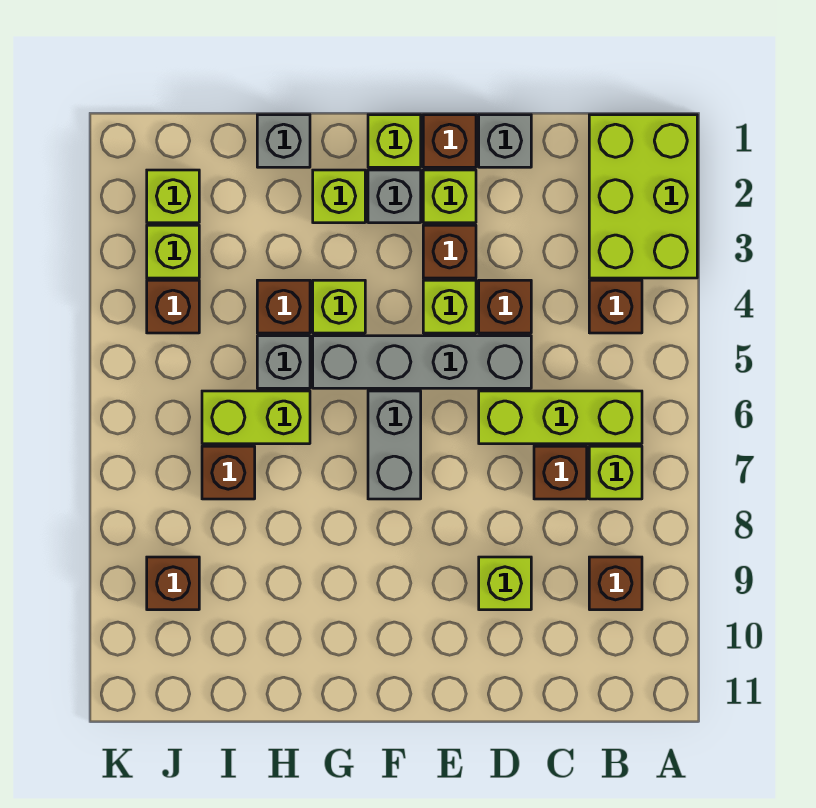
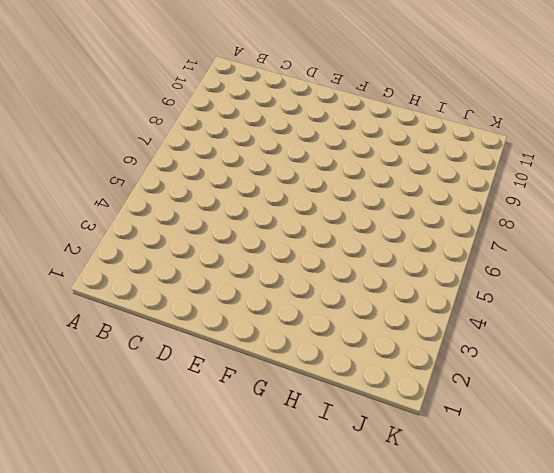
none -> lime 2x3 brick [589,115,697,278]
none -> brown 1x1 brick [589,280,642,333]
none -> lime 1x3 brick [479,391,642,444]

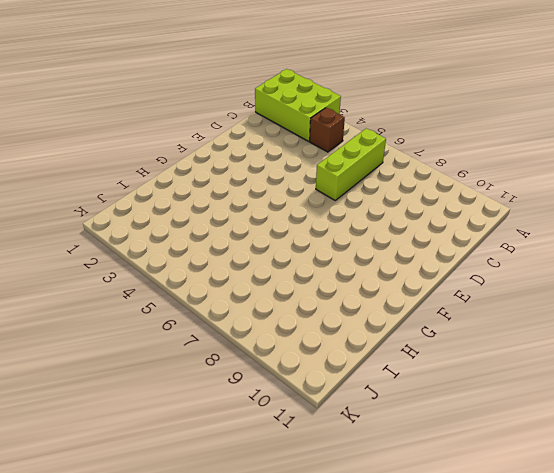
none -> lime 1x1 brick [589,446,642,499]
none -> brown 1x1 brick [589,557,642,610]
none -> brown 1x1 brick [534,446,587,499]

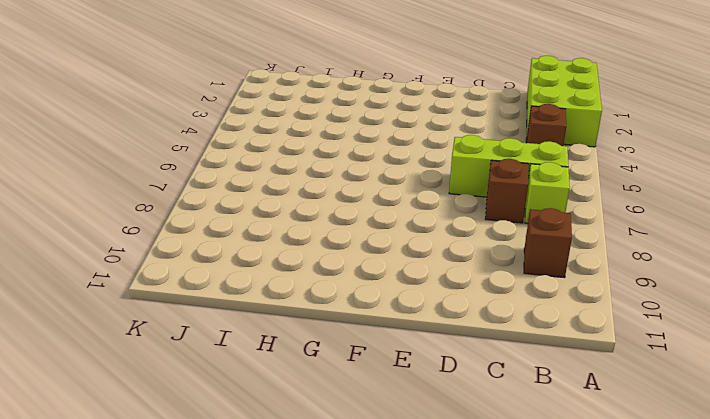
none -> grey 1x1 brick [479,115,531,167]
none -> brown 1x1 brick [479,280,531,333]
none -> grey 1x4 brick [313,336,531,388]

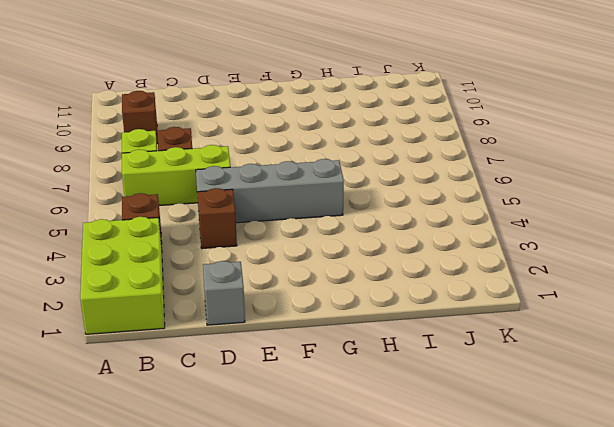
none -> lime 1x1 brick [479,557,531,610]
none -> brown 1x1 brick [423,115,476,167]
none -> lime 1x1 brick [423,170,476,223]

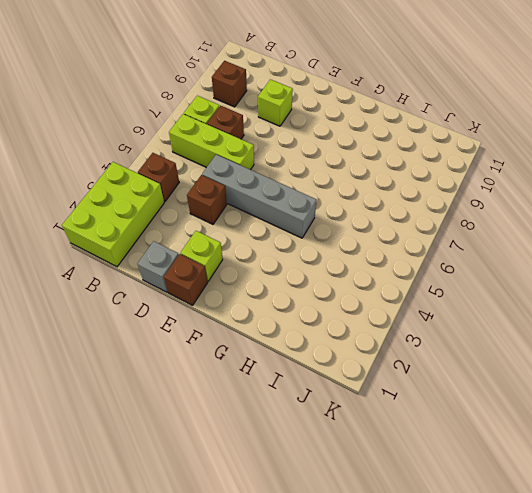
none -> brown 1x1 brick [423,225,476,278]
none -> lime 1x1 brick [423,280,476,333]
none -> lime 1x1 brick [368,115,421,167]

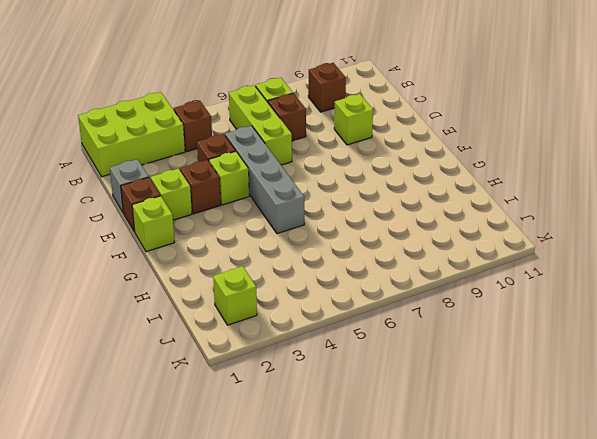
none -> grey 1x1 brick [368,170,421,223]
none -> grey 1x2 brick [368,391,421,499]
none -> lime 1x1 brick [313,170,365,223]

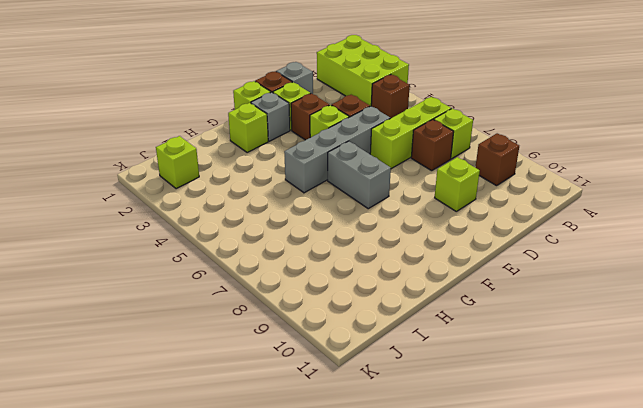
none -> lime 1x1 brick [313,280,365,333]
none -> grey 1x1 brick [257,115,310,167]
none -> brown 1x1 brick [257,280,310,333]

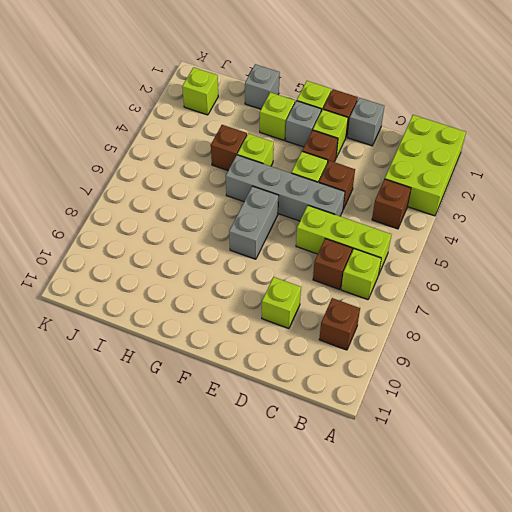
none -> grey 1x1 brick [257,336,310,388]
none -> lime 1x2 brick [202,391,310,444]
none -> brown 1x1 brick [202,446,255,499]

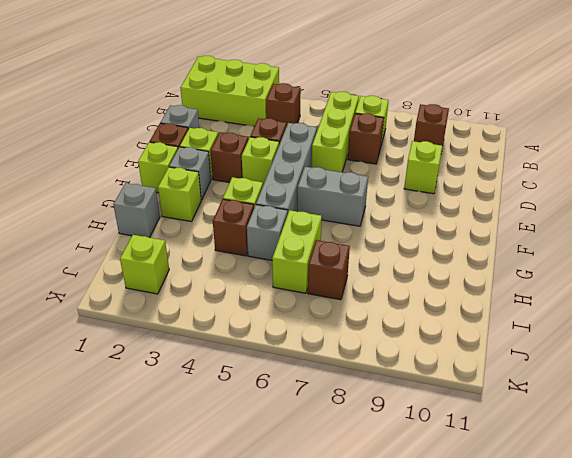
none -> lime 1x1 brick [147,225,199,278]
none -> brown 1x1 brick [147,280,199,333]
none -> brown 1x1 brick [147,557,199,610]

